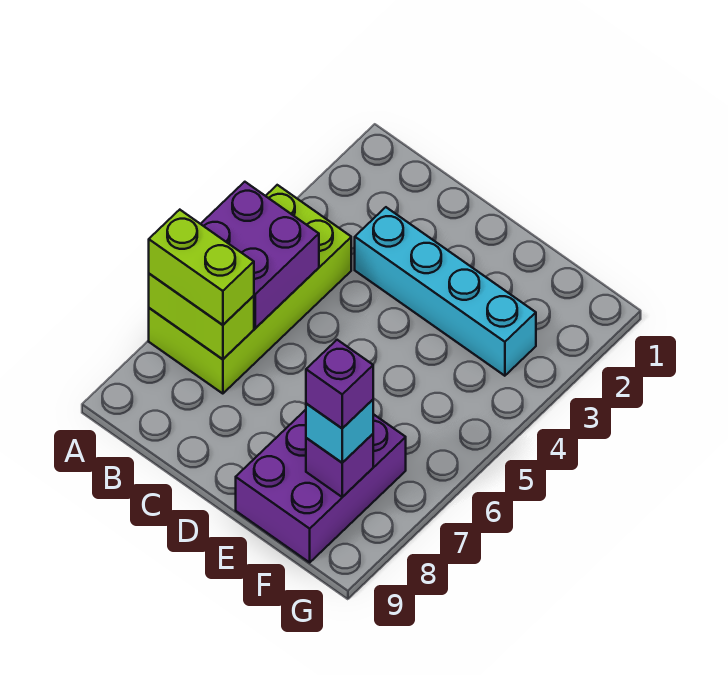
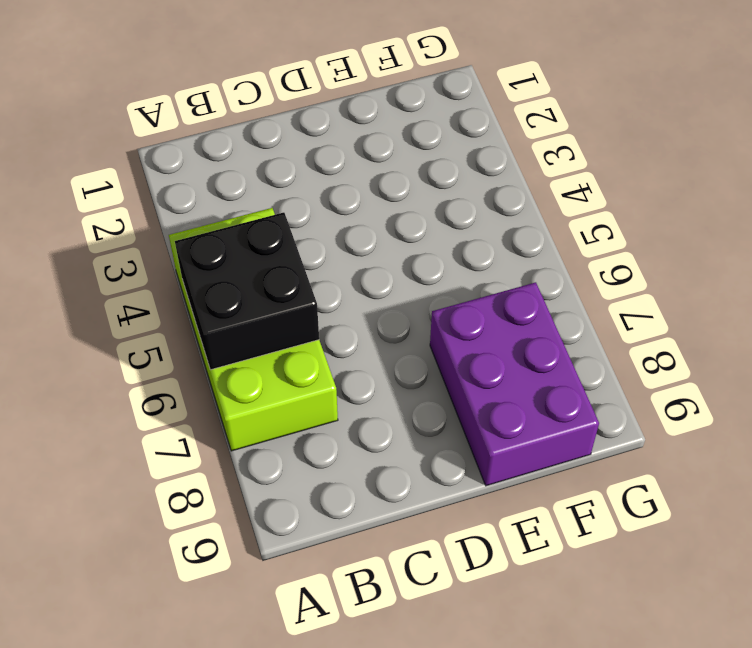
black 2x2 brick [175,212,319,370] -> purple 2x2 brick [201,182,319,328]
none -> cyan 1x4 brick [355,207,536,376]
none -> lime 1x2 brick [149,274,254,359]

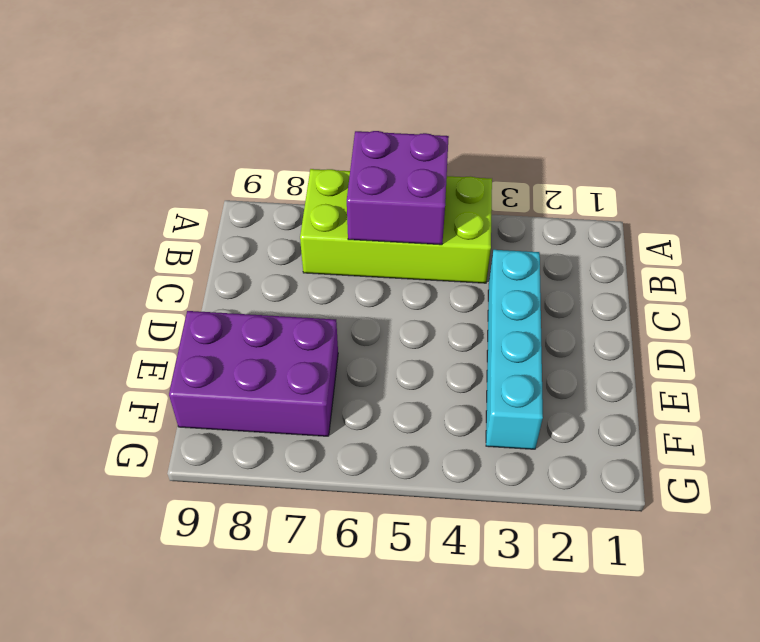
none -> lime 1x2 brick [149,274,254,359]
none -> purple 1x1 brick [306,434,373,497]

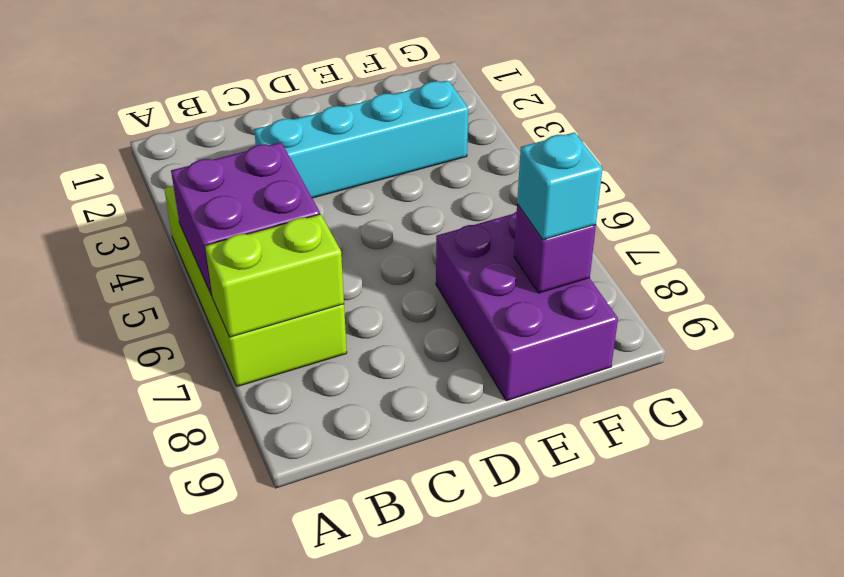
none -> lime 1x2 brick [149,210,254,325]
none -> purple 1x1 brick [306,340,373,428]

